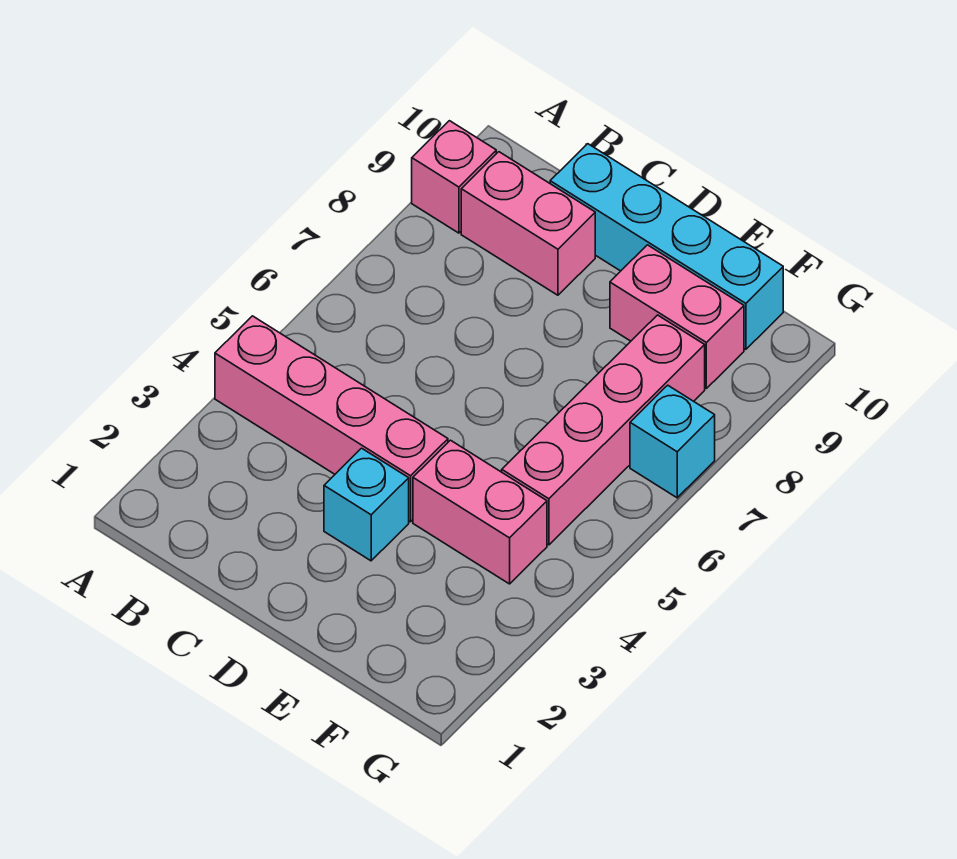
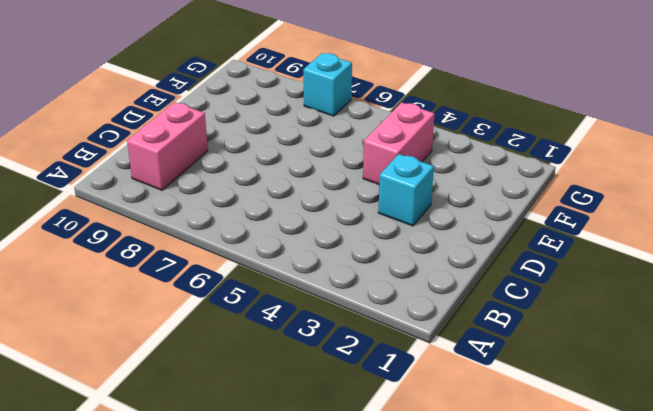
none -> pink 1x4 brick [215,316,448,522]
none -> pink 1x1 brick [412,121,496,233]

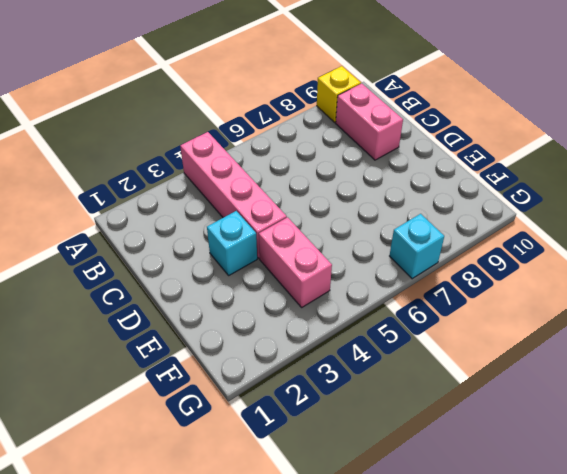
yellow 1x1 brick [317,66,361,122] -> pink 1x1 brick [412,121,496,233]
none -> cyan 1x4 brick [550,144,783,349]
none -> pink 1x2 brick [610,245,744,388]

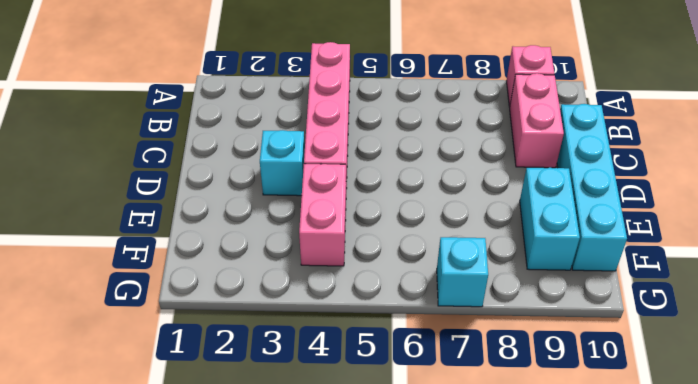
cyan 1x2 brick [520,168,580,270] -> pink 1x2 brick [610,245,744,388]
none -> pink 1x4 brick [502,315,705,545]

